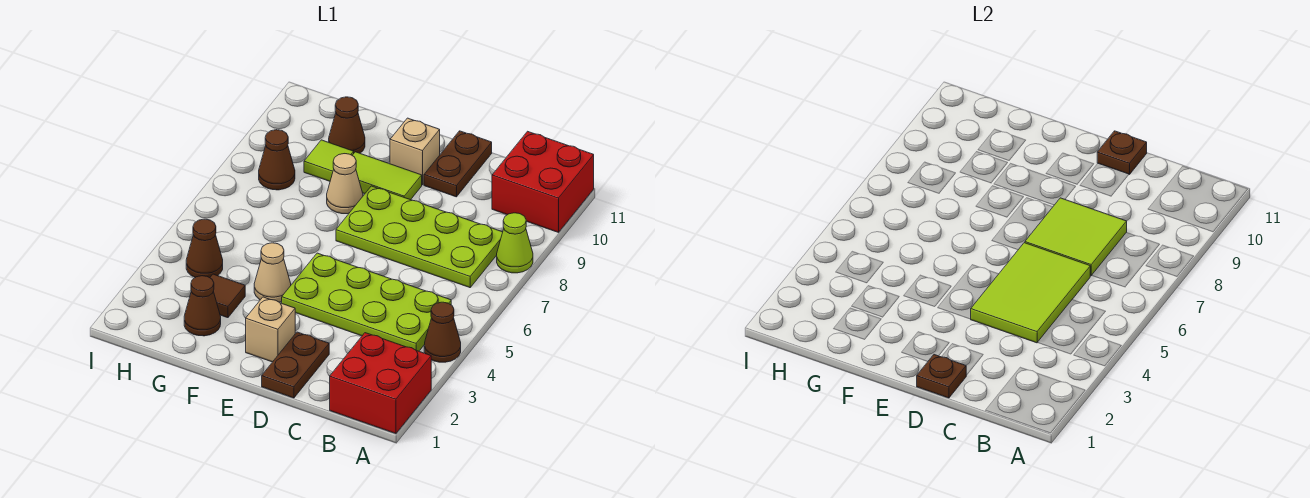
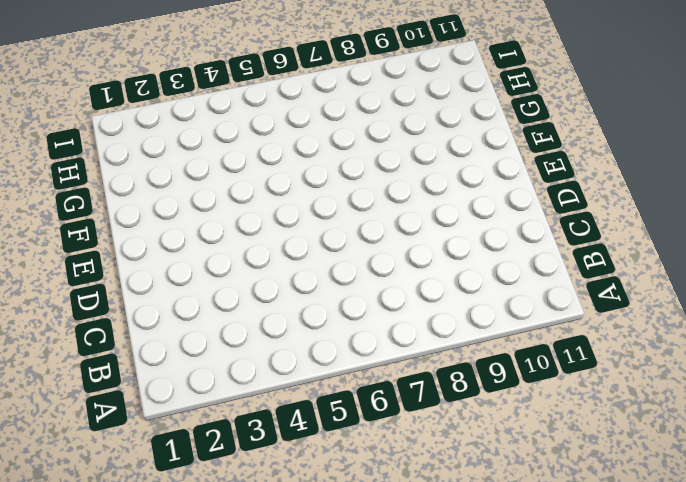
none -> red 2x2 brick [330,333,431,434]
none -> brown 1x1 cone [424,302,461,362]
none -> lime 1x1 cone [497,213,533,273]

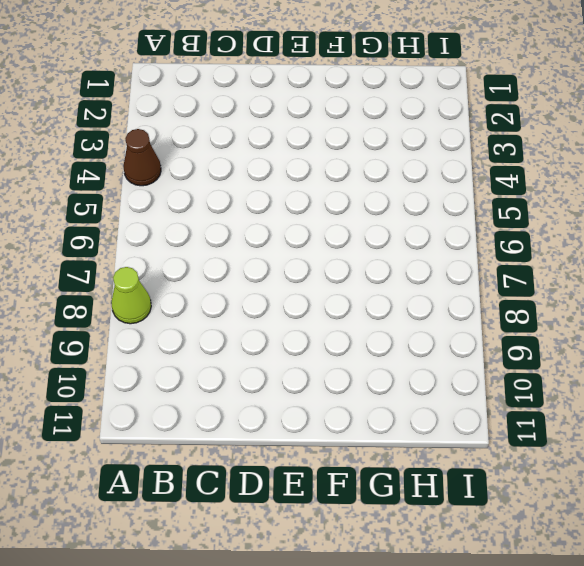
none -> red 2x2 brick [330,333,431,434]
none -> red 2x2 brick [492,131,594,232]
none -> lime 2x4 plate [282,253,451,351]

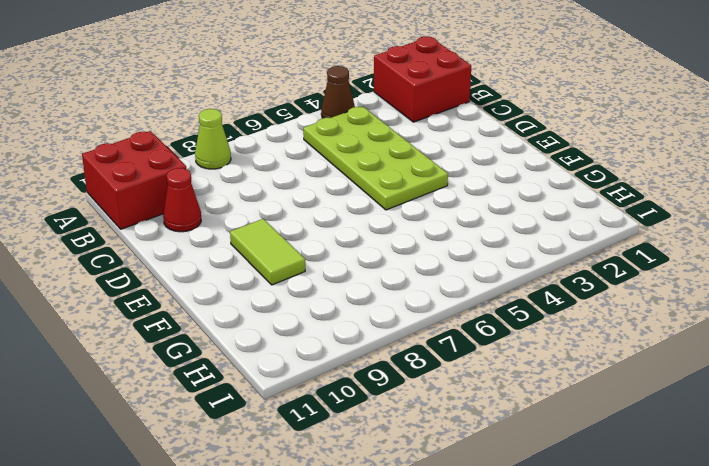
red 1x1 cone [163,168,201,232] -> none
none -> lime 2x4 plate [336,186,503,288]
none -> brown 1x2 plate [262,332,329,398]
none -> brown 1x2 plate [424,131,492,197]

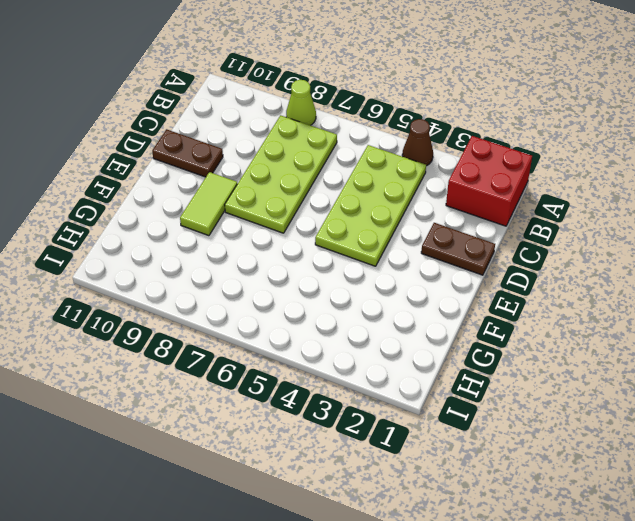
none -> red 2x2 brick [492,131,594,232]
none -> tan 1x1 brick [246,297,295,362]
none -> tan 1x1 brick [390,118,440,185]

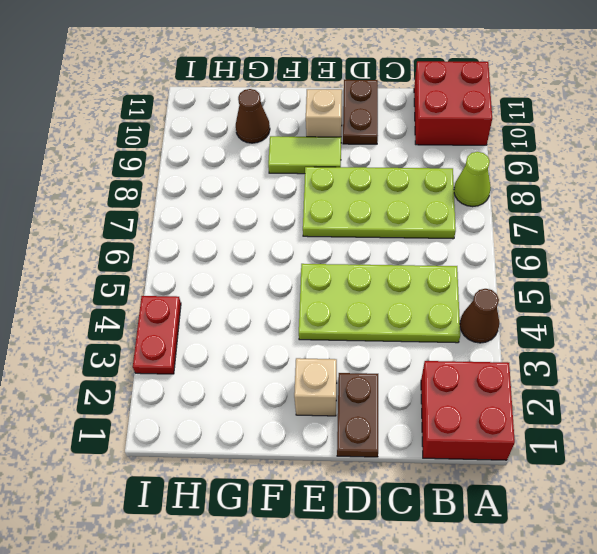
red 1x2 plate [133,296,181,374] -> none
none -> tan 1x1 cone [254,243,291,302]
none -> tan 1x1 cone [327,154,363,214]
none -> brown 1x1 cone [184,276,221,336]

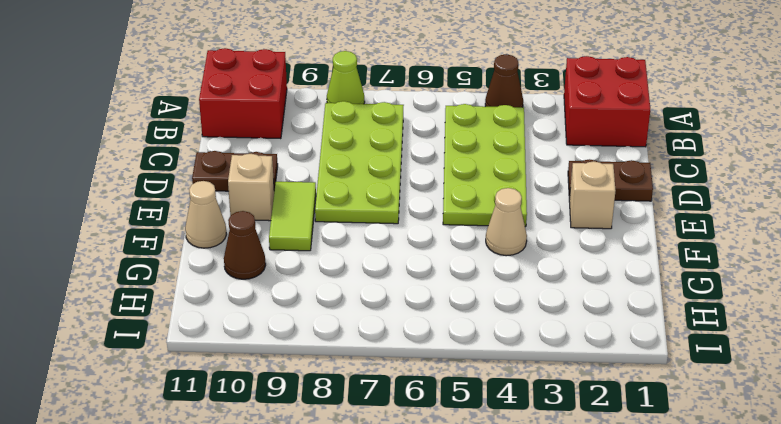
tan 1x1 cone [185,181,226,248] -> tan 1x1 cone moved to [327,154,363,214]
none -> brown 1x1 cone [184,276,221,336]
none -> brown 1x1 tile [210,274,245,318]
none -> lime 1x1 tile [304,140,354,181]

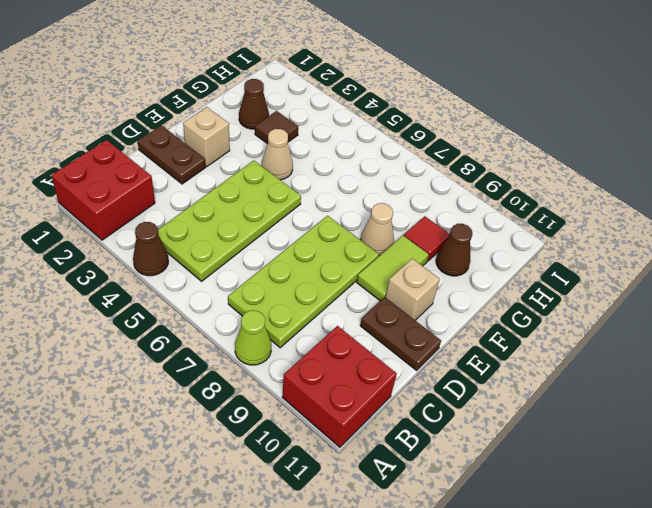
red 1x1 tile [404,216,449,261] -> lime 1x1 tile [304,140,354,181]
none -> brown 1x1 cone [186,219,223,278]
none -> brown 1x1 cone [259,130,295,190]
none -> lime 2x3 tile [971,243,1090,343]

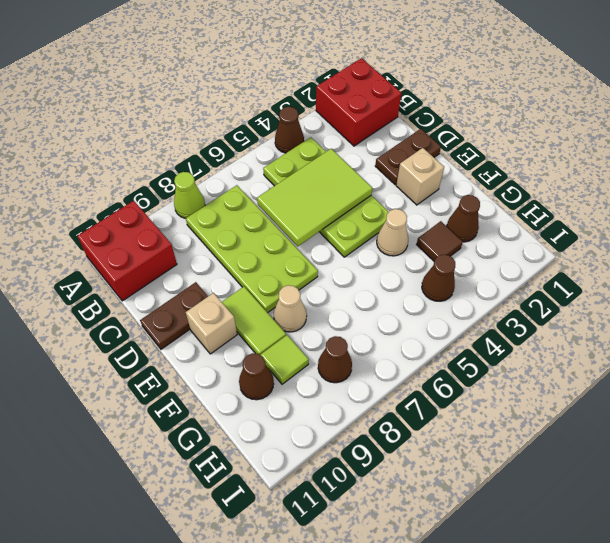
none -> lime 2x2 tile [1025,198,1127,276]
none -> brown 1x1 plate [917,355,966,398]
none -> brown 1x1 plate [1097,131,1147,175]

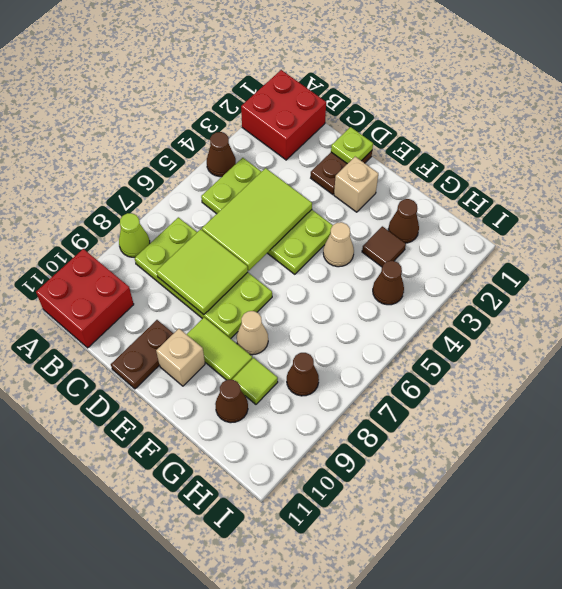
lime 1x1 plate [331,127,373,164] -> brown 1x1 plate [917,355,966,398]
none -> brown 1x1 plate [1097,131,1147,175]

